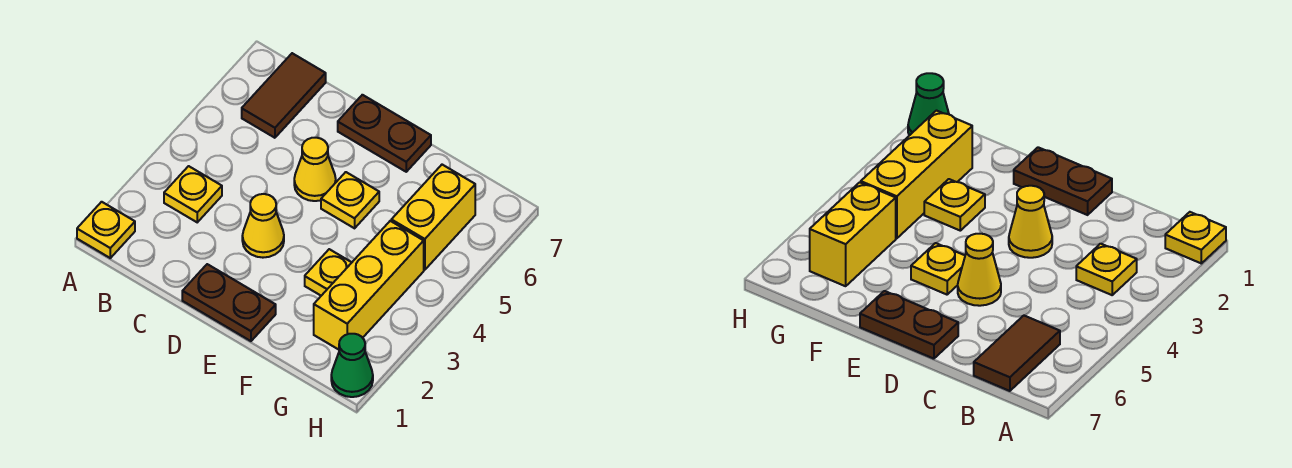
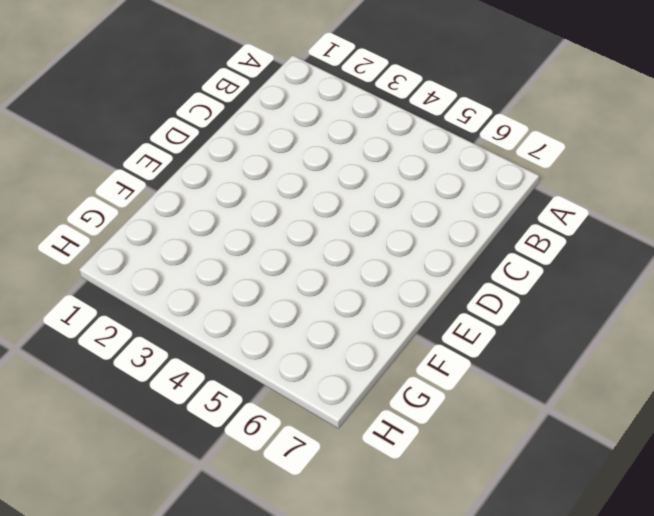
none -> yellow 1x1 plate [77,202,135,258]
none -> yellow 1x1 plate [164,166,222,222]
none -> brown 1x2 tile [242,53,326,138]

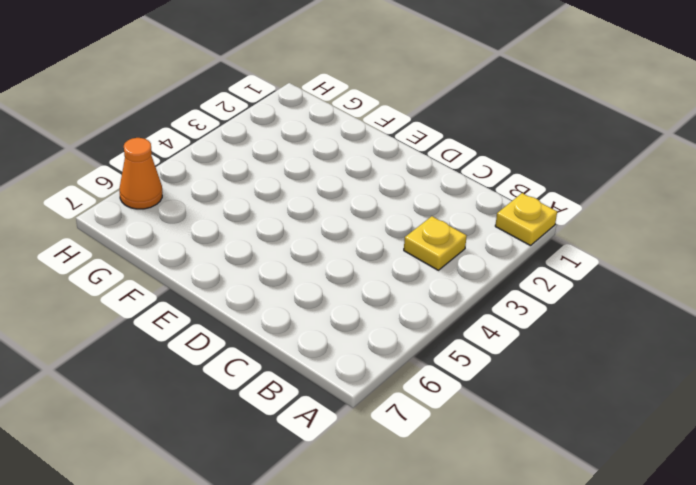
orange 1x1 cone [119,138,162,209] -> none
none -> brown 1x2 tile [242,53,326,138]
none -> brown 1x2 plate [182,264,276,341]
none -> yellow 1x1 cone [242,194,284,258]

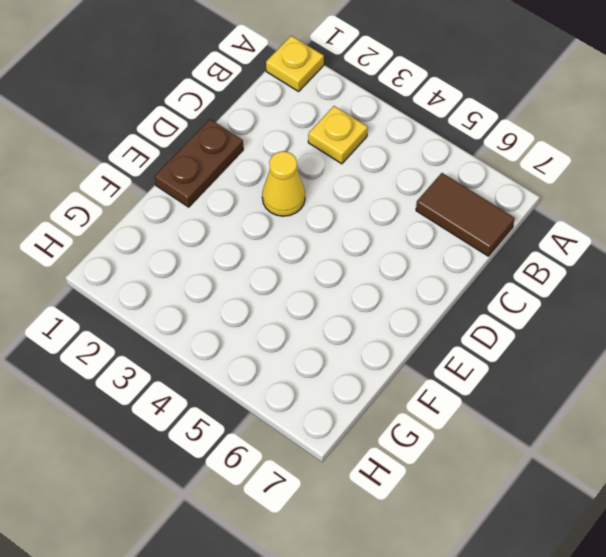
none -> yellow 1x1 cone [294,138,336,201]
none -> brown 1x2 plate [338,95,431,172]
none -> yellow 1x1 plate [321,172,379,228]

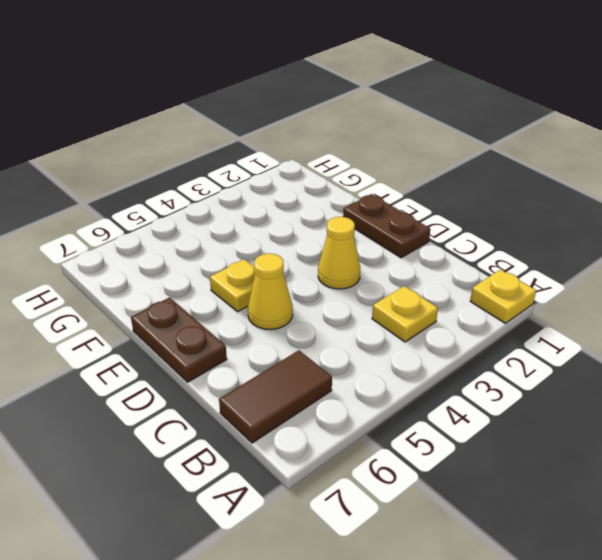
none -> yellow 1x1 plate [305,249,352,296]
none -> yellow 1x3 brick [314,221,424,350]
none -> yellow 1x2 brick [391,165,475,270]

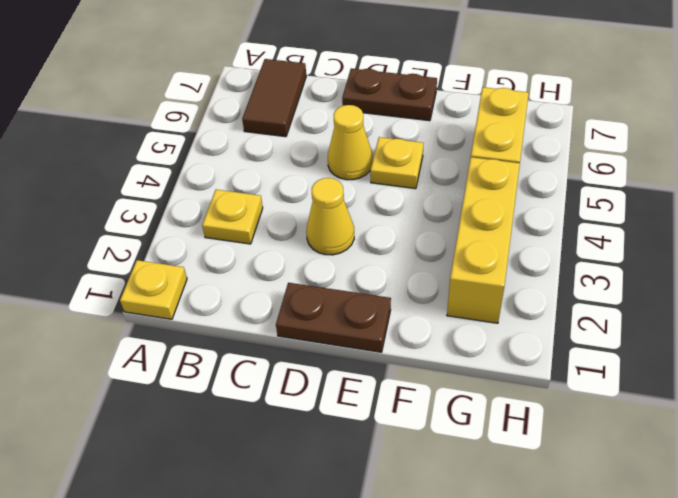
none -> yellow 1x1 plate [305,249,352,296]
none -> green 1x1 cone [331,334,373,397]

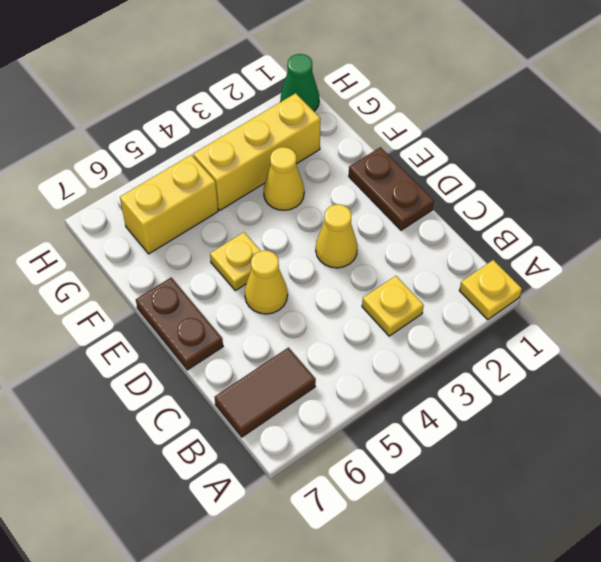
yellow 1x1 cone [264,147,304,210] -> yellow 1x1 plate [305,249,352,296]

